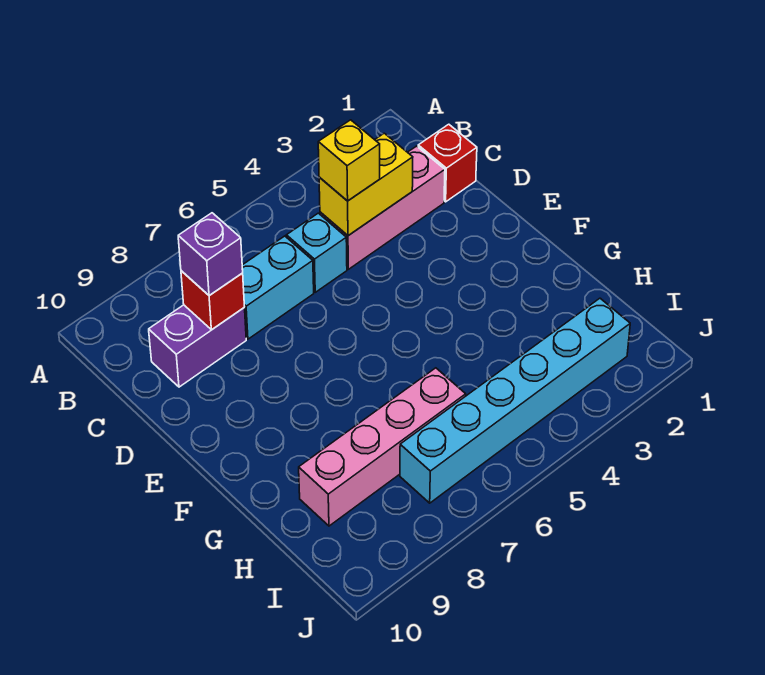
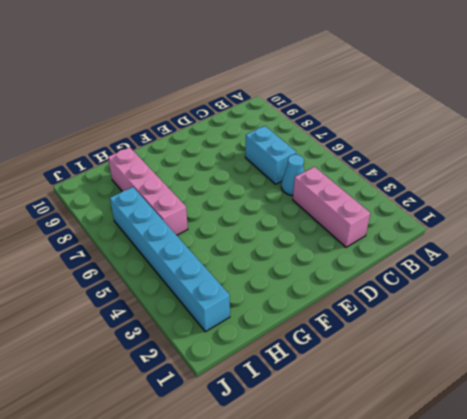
cyan 1x1 cone [281,154,304,196] -> cyan 1x1 brick [286,213,347,292]
none -> red 1x1 brick [418,124,477,202]
none -> purple 1x2 brick [149,305,246,387]

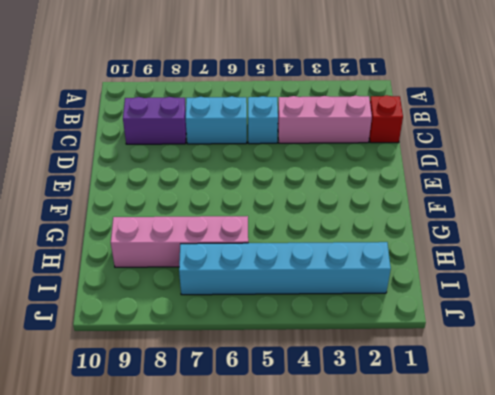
none -> yellow 1x2 brick [319,133,413,236]
none -> red 1x1 brick [181,271,245,330]

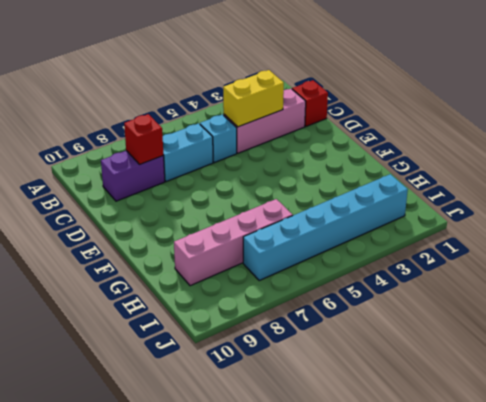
none -> yellow 1x1 brick [318,120,380,201]
none -> purple 1x1 brick [178,213,243,296]

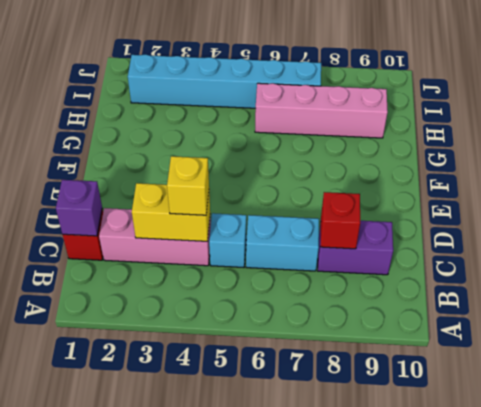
purple 1x1 brick [56,180,102,236] -> purple 1x1 brick moved to [178,213,243,296]

